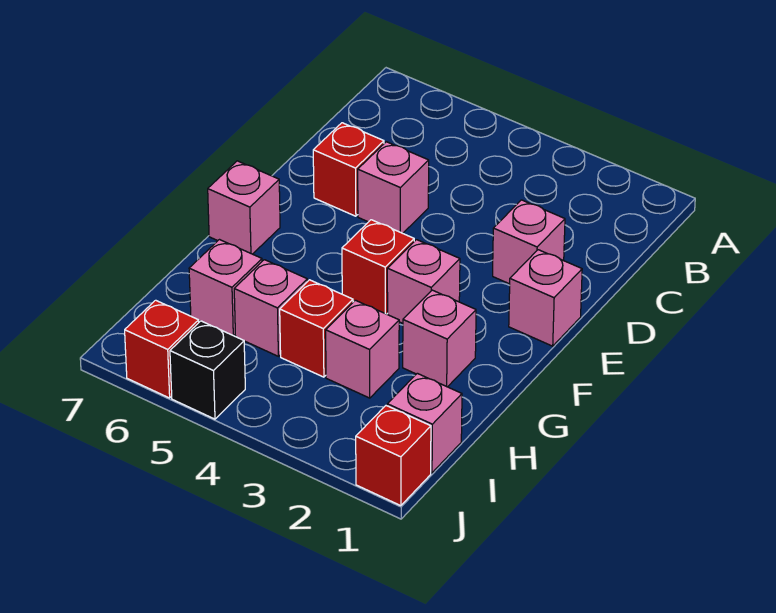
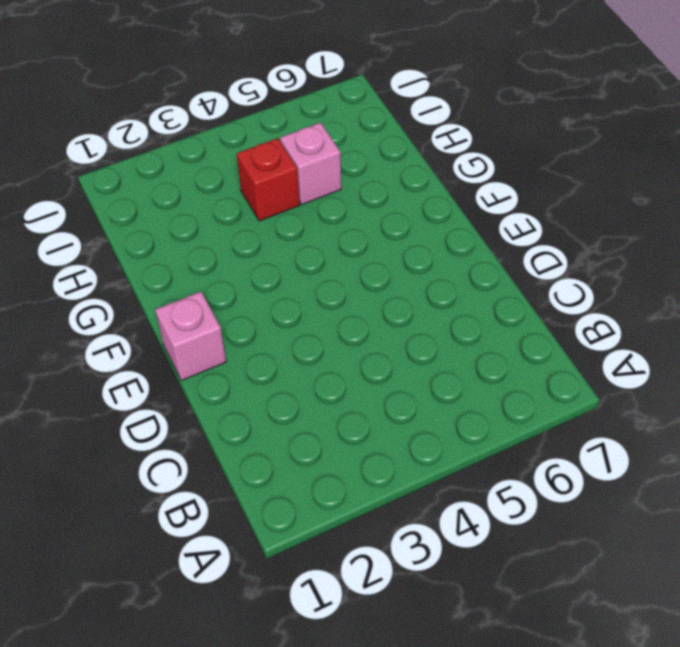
none -> pink 1x1 brick [493,200,565,284]
none -> pink 1x1 brick [358,142,429,233]
none -> red 1x1 brick [313,123,384,216]

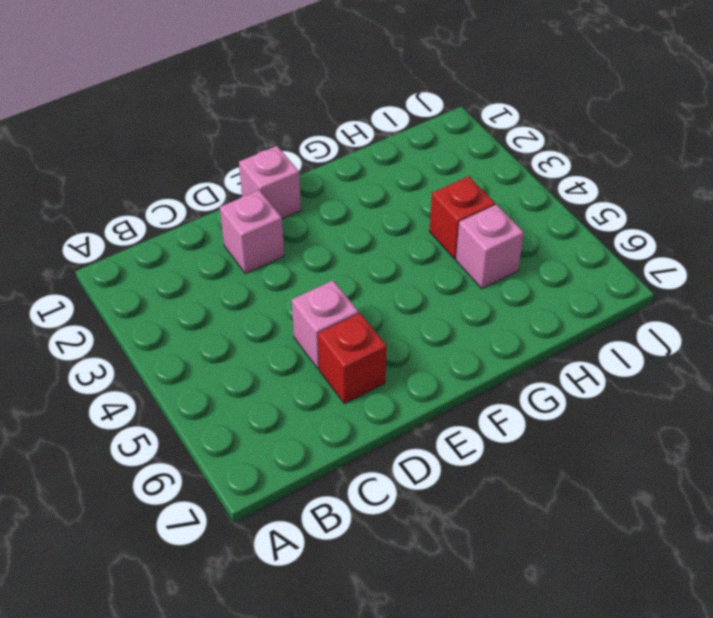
none -> pink 1x1 brick [387,240,460,323]
none -> red 1x1 brick [342,220,414,314]
none -> pink 1x1 brick [208,161,280,254]

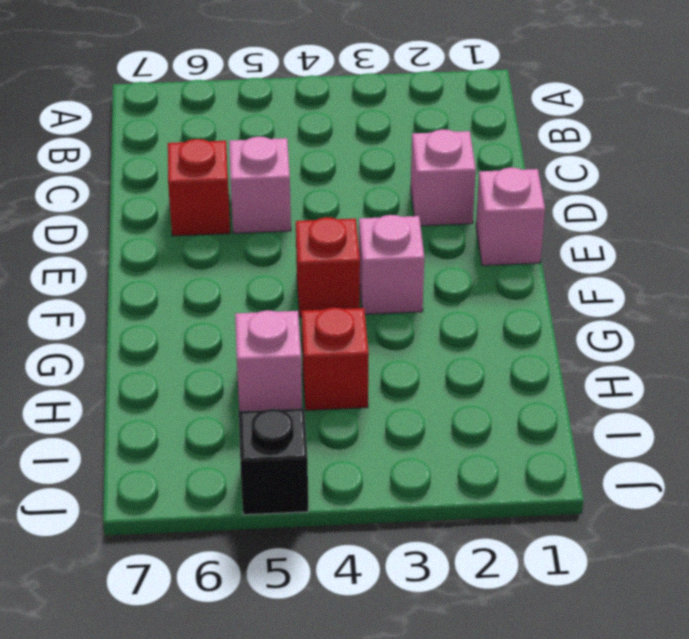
none -> pink 1x1 brick [208,161,280,254]
none -> pink 1x1 brick [403,290,476,387]
none -> pink 1x1 brick [326,300,399,398]

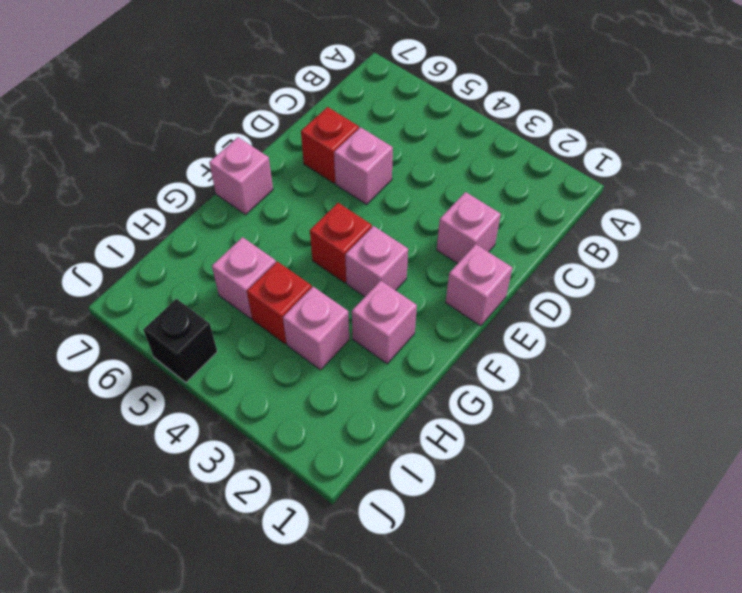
none -> pink 1x1 brick [189,240,262,336]
none -> pink 1x1 brick [387,373,462,473]
none -> red 1x1 brick [356,406,431,506]

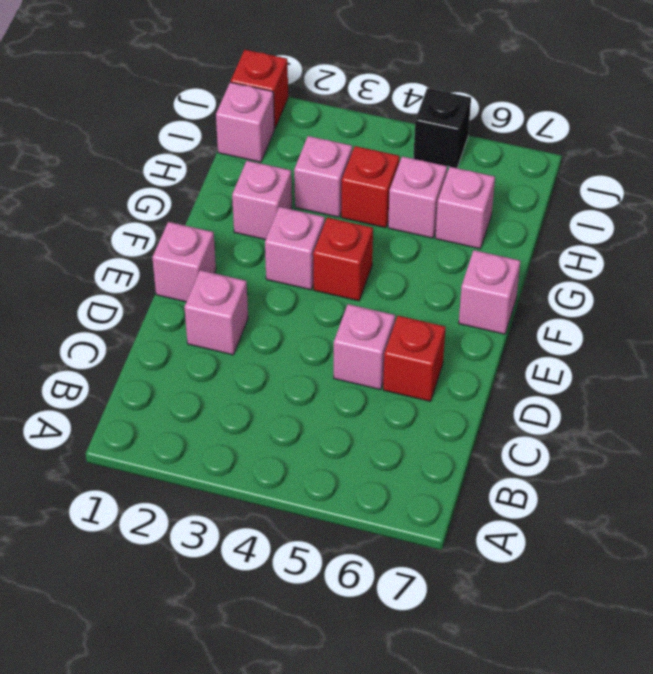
none -> red 1x1 brick [125,300,199,398]

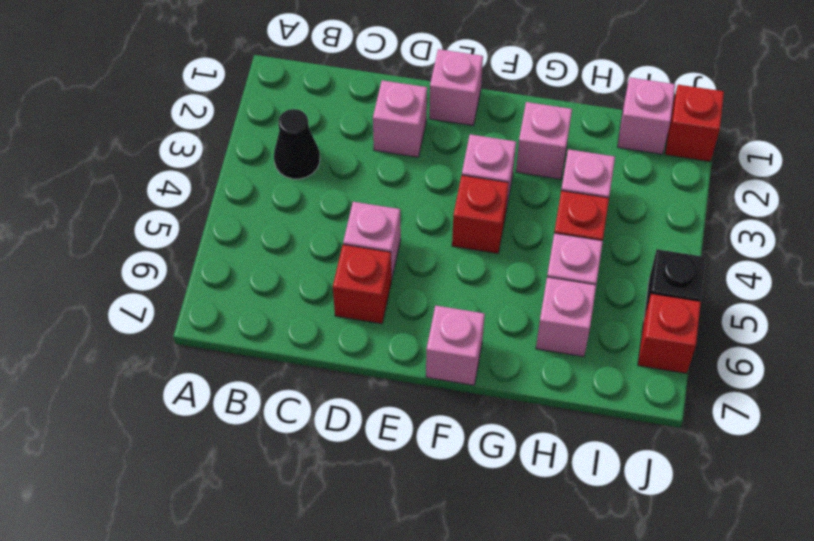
black 1x1 cone [274,109,320,179] -> none

